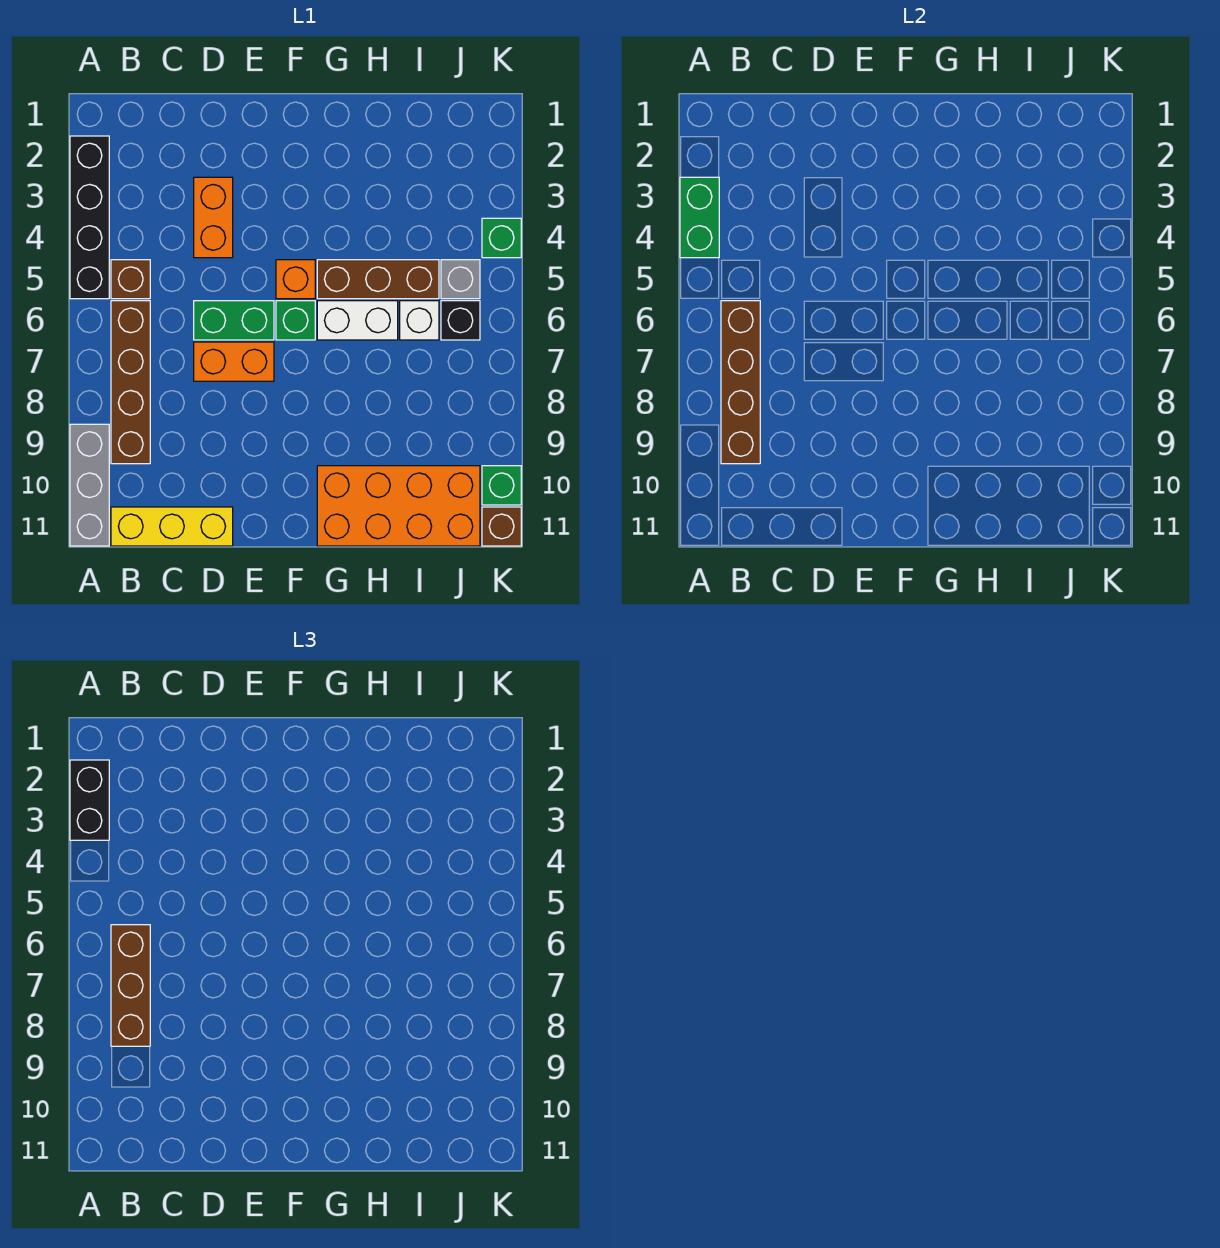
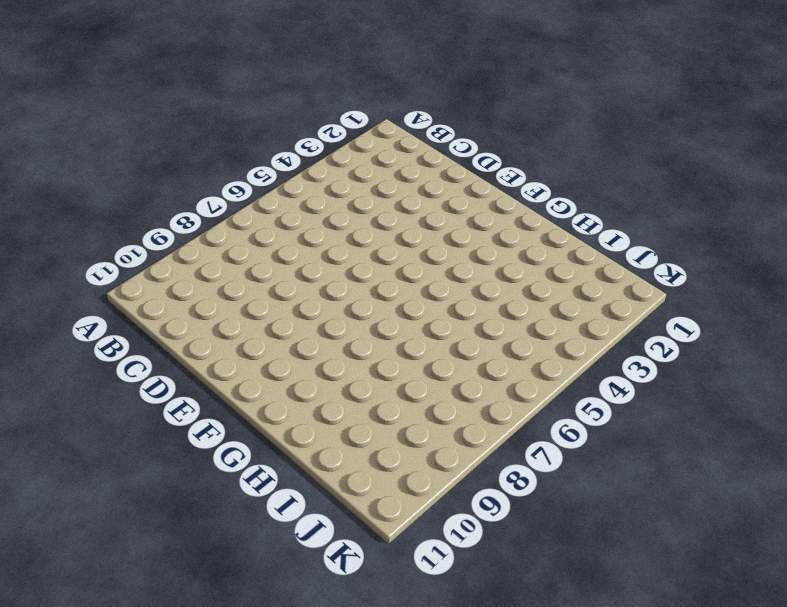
none -> black 1x4 brick [70,136,109,299]
none -> grey 1x3 brick [70,424,109,546]
none -> brown 1x1 brick [111,260,150,299]

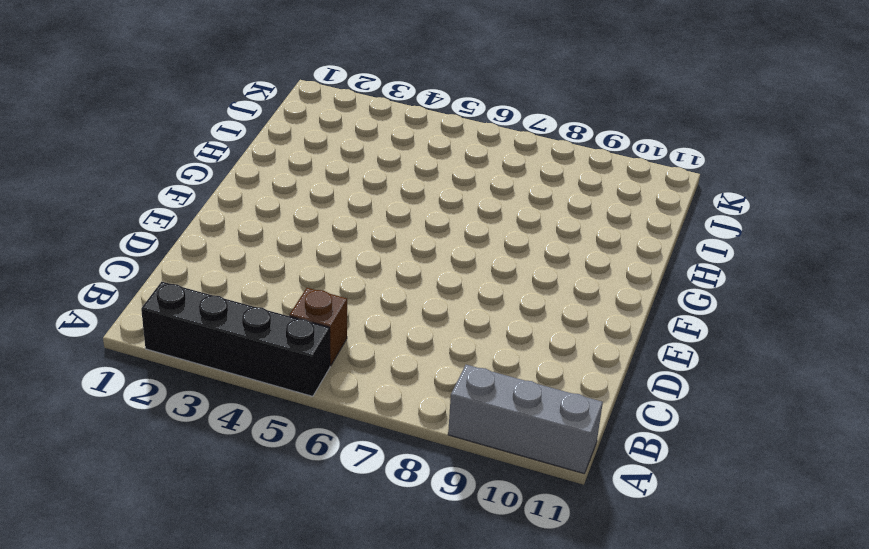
none -> brown 1x4 brick [111,301,150,464]
none -> yellow 1x3 brick [111,507,233,546]
none -> orange 1x2 brick [194,177,233,258]

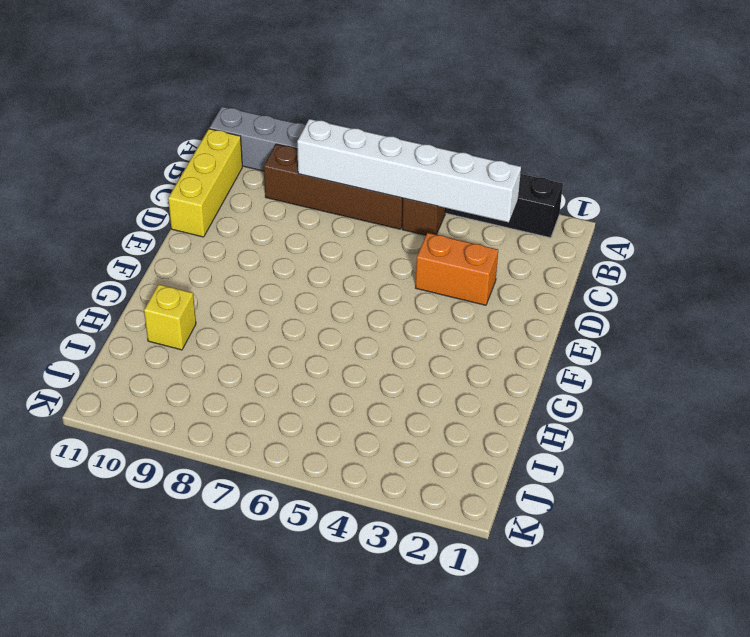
white 1x6 brick [297,119,521,222] -> brown 1x4 brick [721,301,760,464]
yellow 1x1 brick [144,284,196,350] -> orange 2x4 brick [317,466,480,546]
none -> green 1x2 brick [194,301,274,340]
none -> orange 1x2 brick [194,342,274,381]
none -> orange 1x1 brick [276,260,315,299]

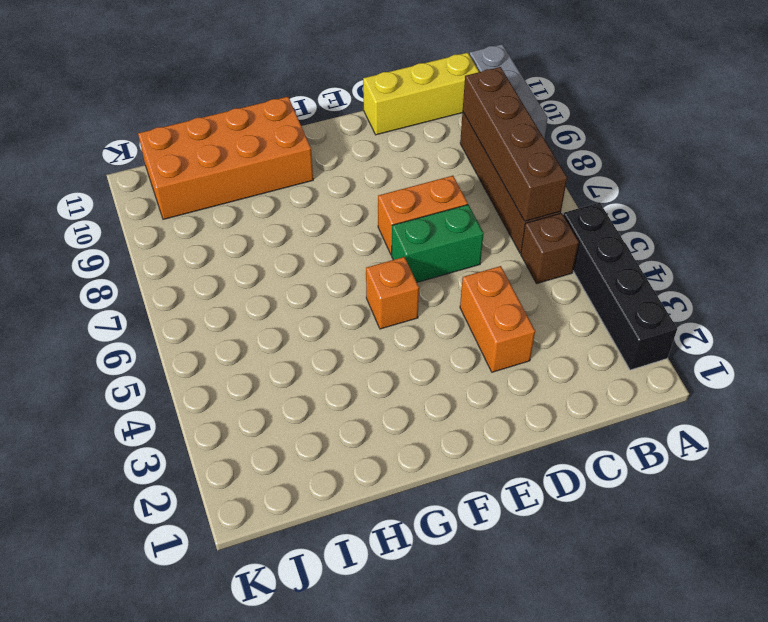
none -> green 1x1 brick [276,301,315,340]
none -> brown 1x3 brick [317,260,439,299]
none -> white 1x2 brick [317,301,398,340]

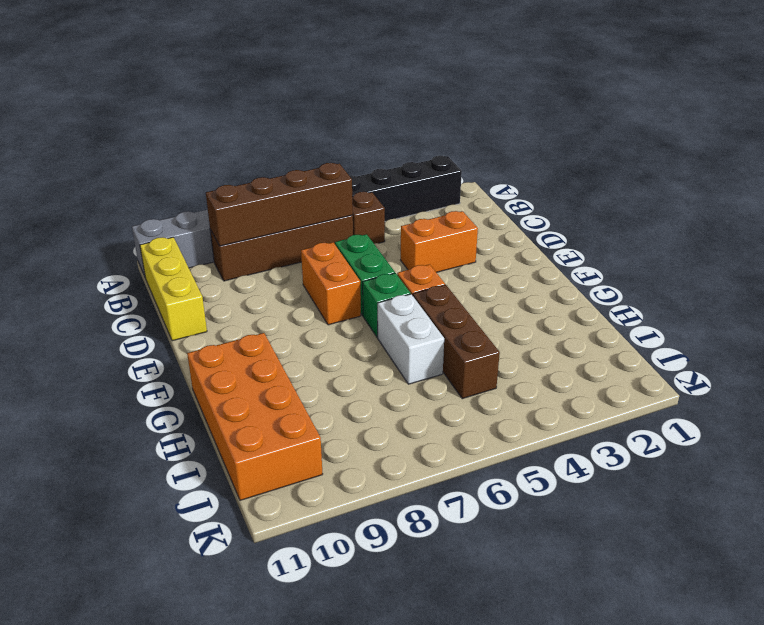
none -> white 1x1 brick [400,301,439,340]
none -> grey 1x1 brick [441,260,480,299]
none -> black 1x1 brick [441,301,480,340]

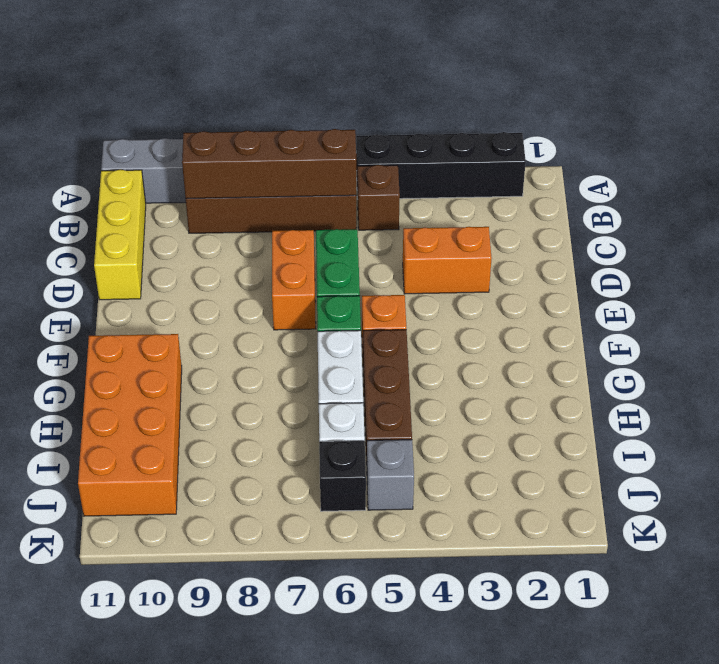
none -> green 1x1 brick [482,218,521,258]
none -> green 1x1 brick [482,466,521,505]
none -> brown 1x1 brick [482,507,521,546]

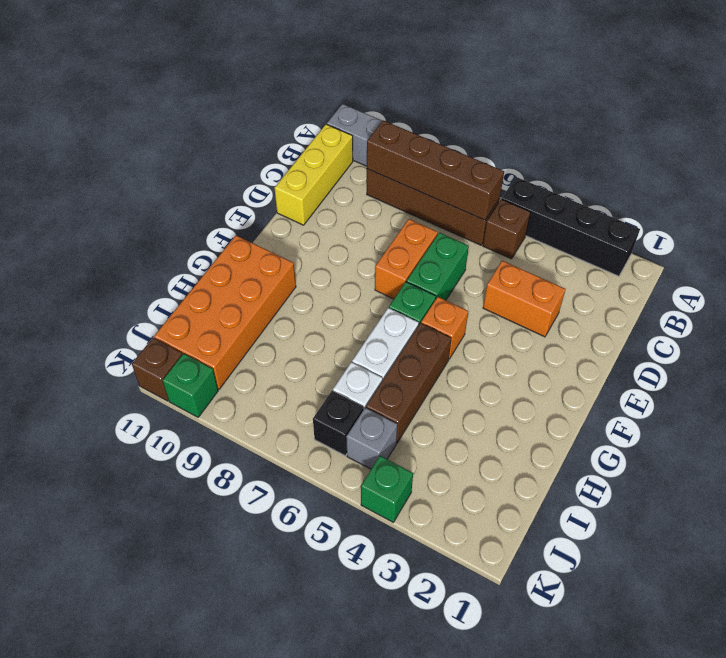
none -> green 1x2 brick [680,177,719,258]
none -> black 1x2 brick [70,760,109,840]
none -> brown 1x3 brick [111,925,150,1046]

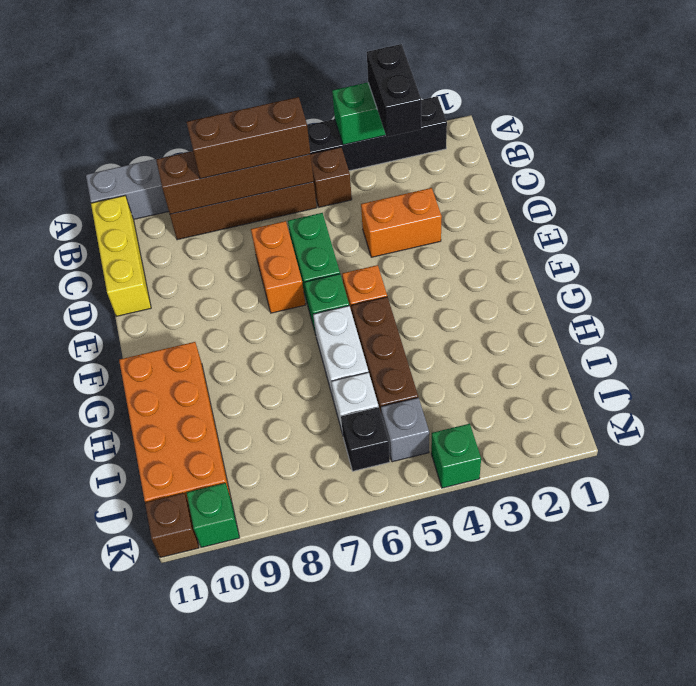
black 1x2 brick [367,44,421,137] -> black 1x2 brick turned to [70,760,109,840]

